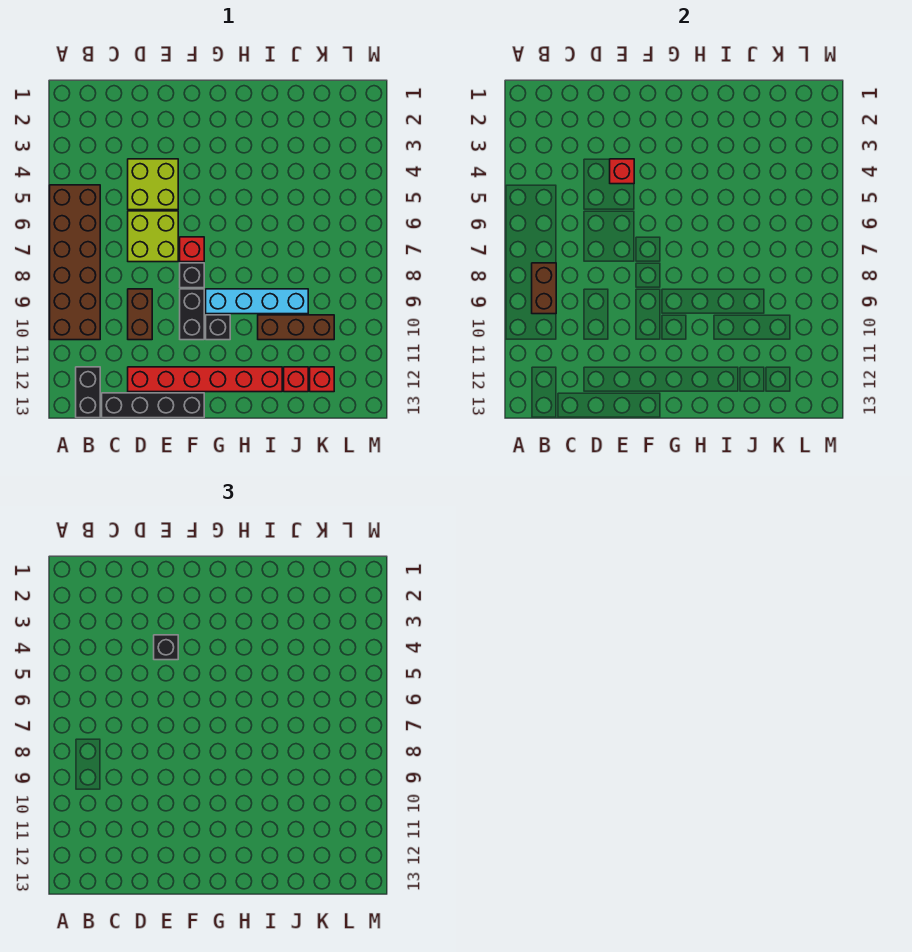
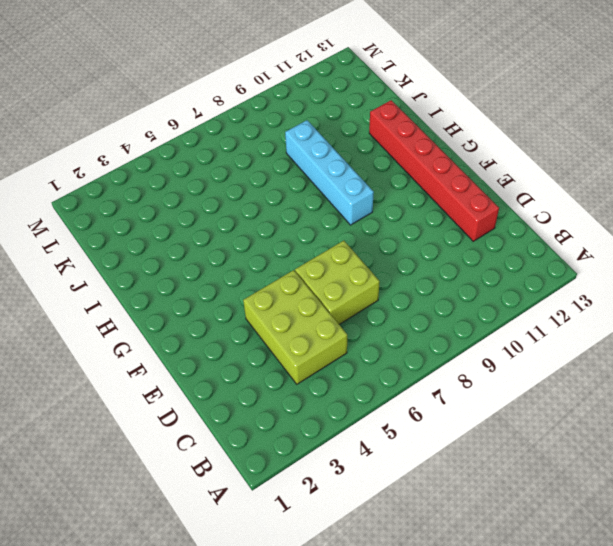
lime 2x3 brick [243,270,347,384] -> lime 2x2 brick [128,159,178,210]
none -> brown 2x6 brick [50,185,100,340]
none -> black 1x2 brick [76,367,100,418]
none -> black 1x4 brick [102,393,204,418]

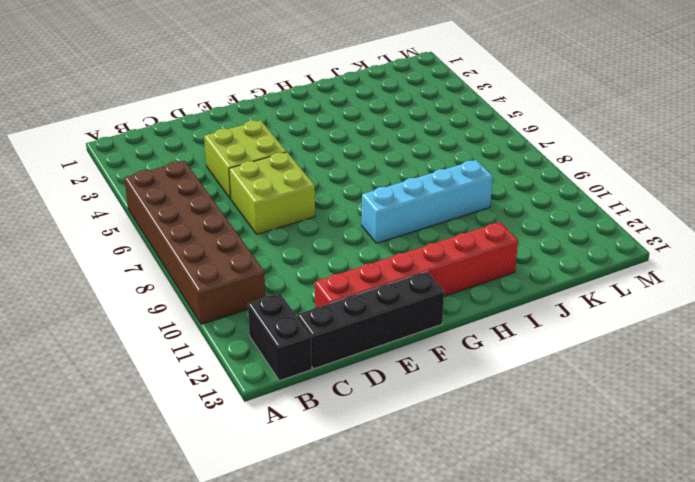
none -> brown 1x2 brick [128,289,152,340]
none -> red 1x1 brick [180,237,204,262]
none -> black 1x1 brick [180,263,204,288]

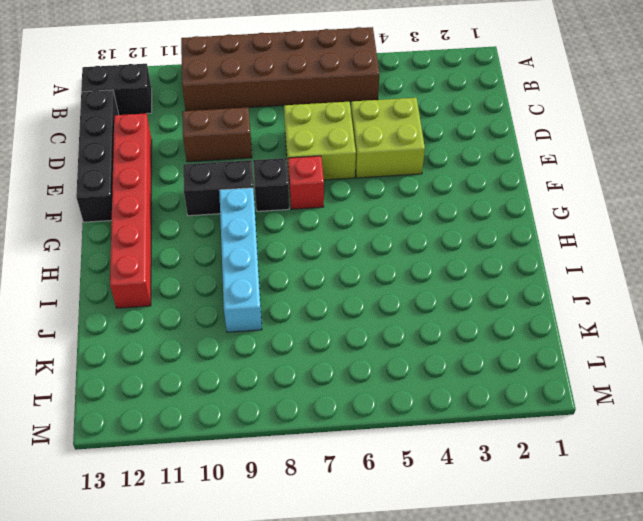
none -> black 1x1 brick [206,315,230,340]
none -> brown 1x3 brick [258,315,334,340]
none -> red 1x1 brick [284,367,308,392]

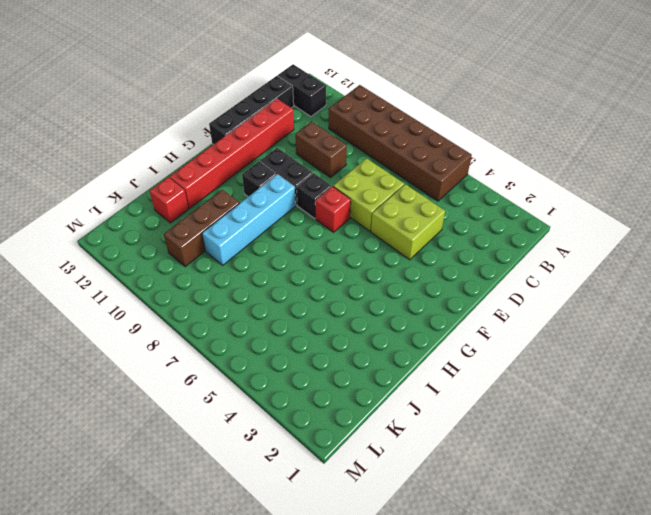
none -> red 1x1 brick [310,367,334,392]
none -> brown 1x2 brick [532,263,556,314]
none -> red 1x1 brick [610,159,634,184]

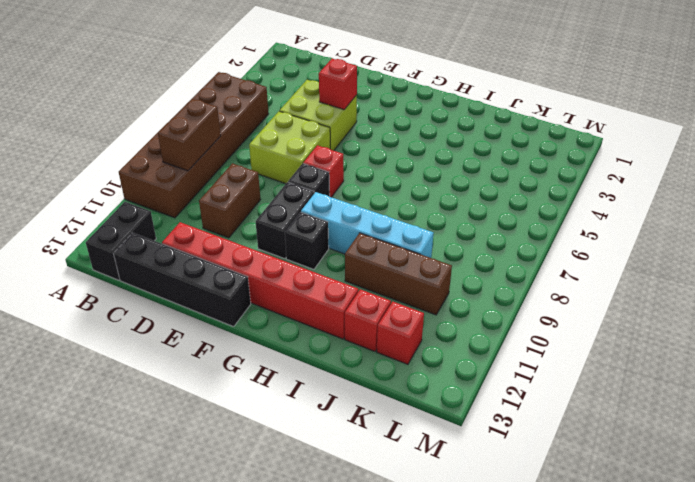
none -> black 1x1 brick [154,635,178,660]

